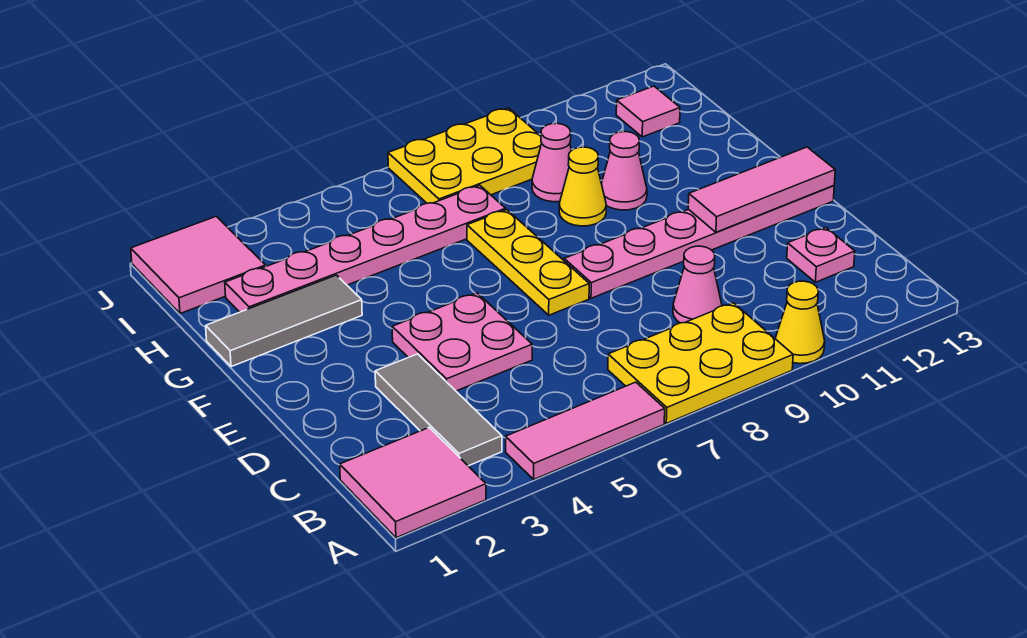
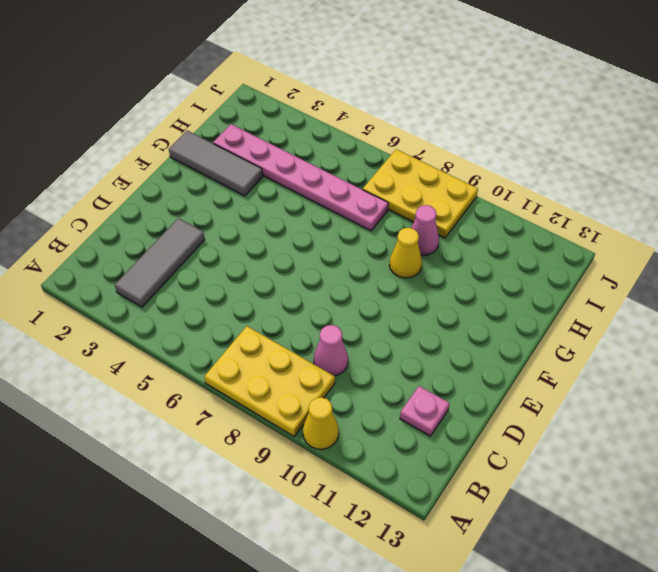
none -> pink 2x2 tile [340,428,486,538]
none -> pink 1x3 tile [505,382,665,479]
none -> pink 2x2 plate [392,293,532,391]

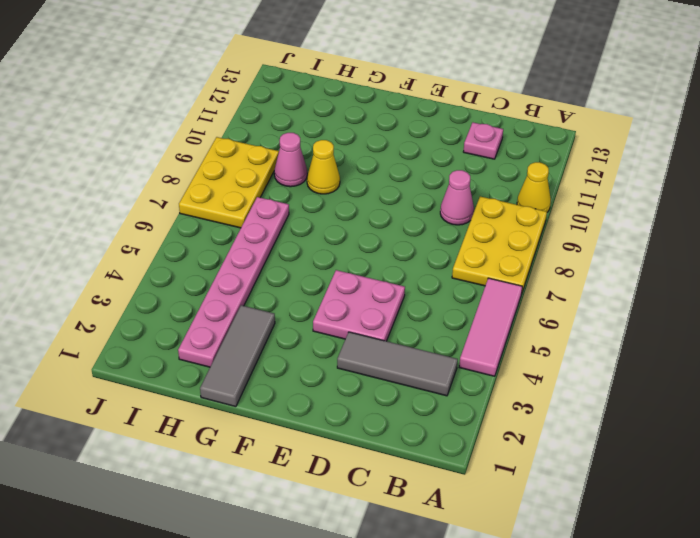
none -> pink 2x2 tile [340,428,486,538]
none -> yellow 1x3 plate [467,210,589,315]
none -> pink 1x6 plate [564,186,834,298]

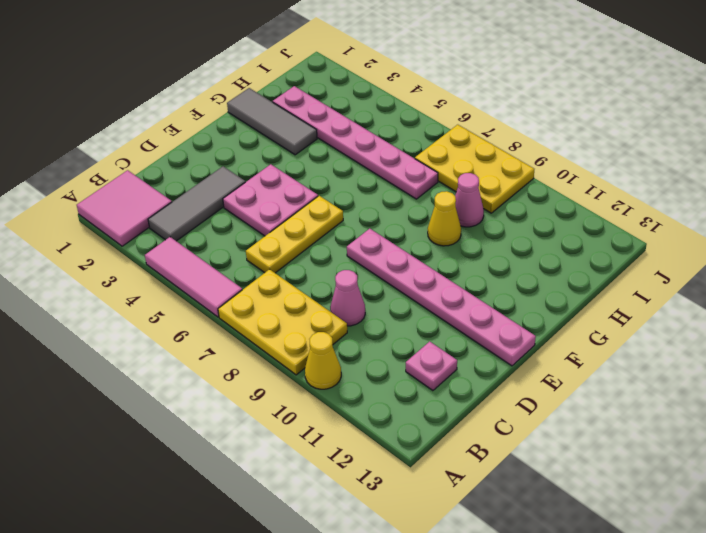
yellow 1x3 plate [246,196,343,273] -> yellow 1x3 plate moved to [467,210,589,315]
none -> pink 1x1 cone [601,132,647,210]
none -> pink 2x2 tile [131,216,266,314]
none -> pink 1x1 tile [616,86,680,137]

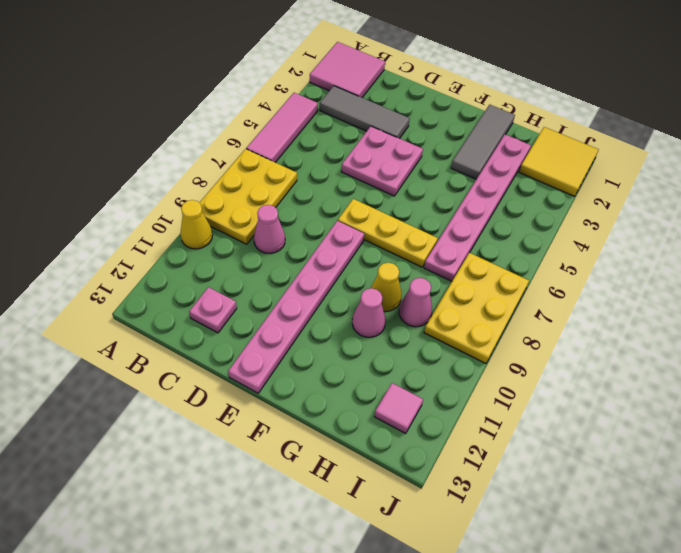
yellow 2x2 tile [519,127,599,196] -> pink 2x2 tile [131,216,266,314]
none -> pink 1x3 tile [688,147,835,232]

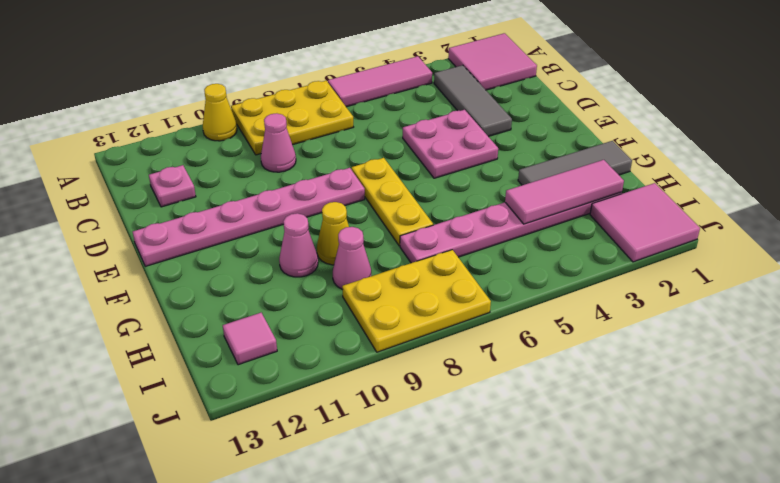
pink 1x3 tile [505,160,624,224] -> pink 1x3 tile moved to [688,147,835,232]

